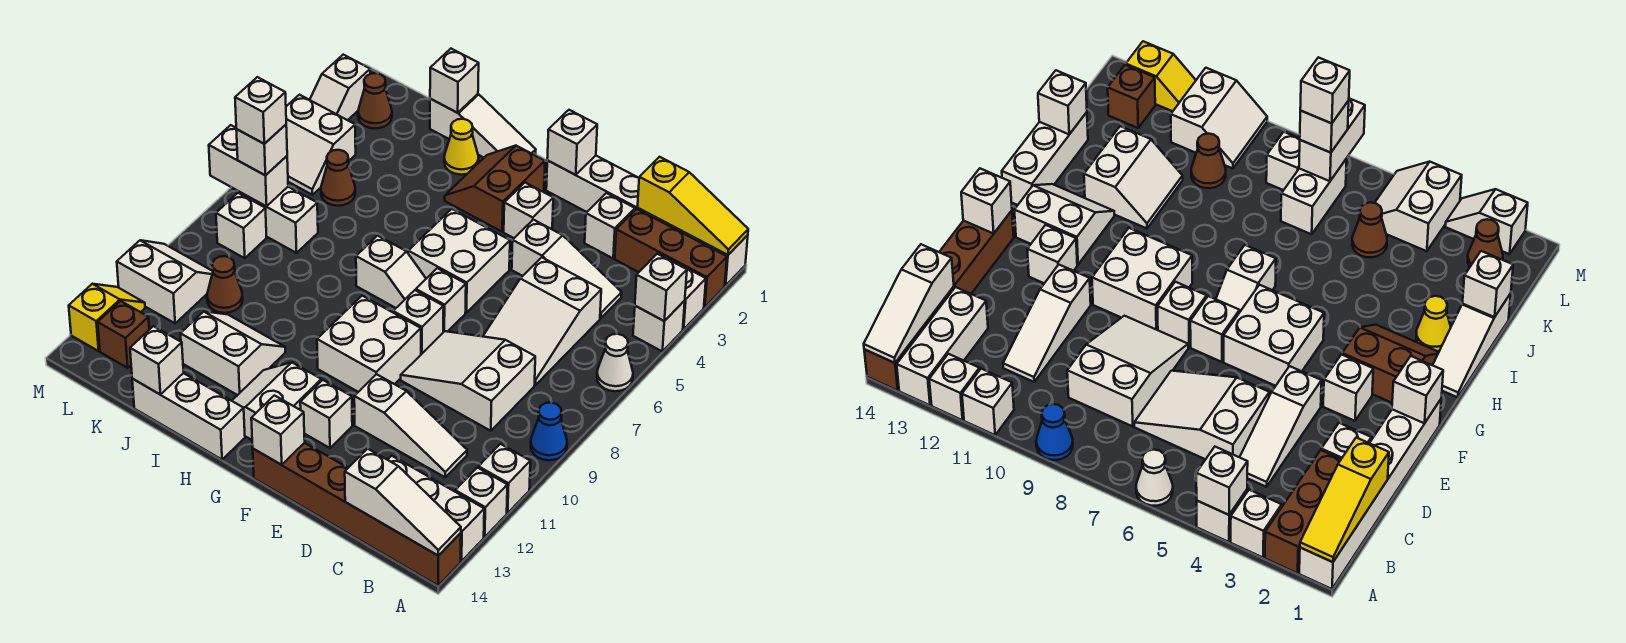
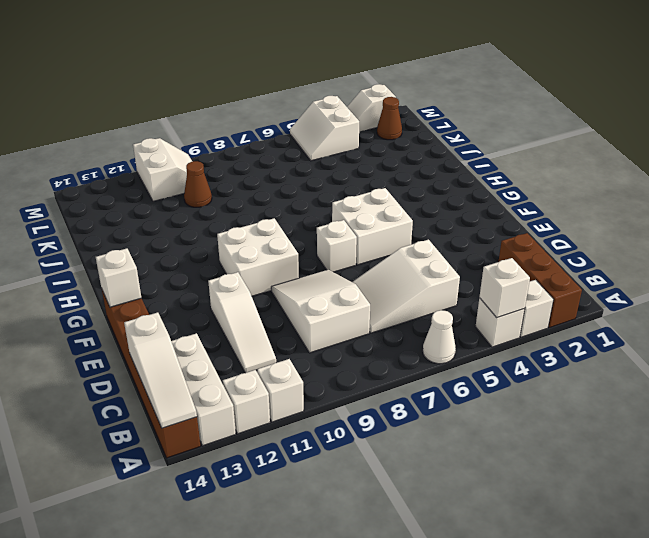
none -> white 1x6 brick [546,156,748,285]
none -> blue 1x1 cone [531,402,567,460]
none -> white 1x3 slope [512,220,622,318]
none -> white 1x1 brick [585,193,635,258]

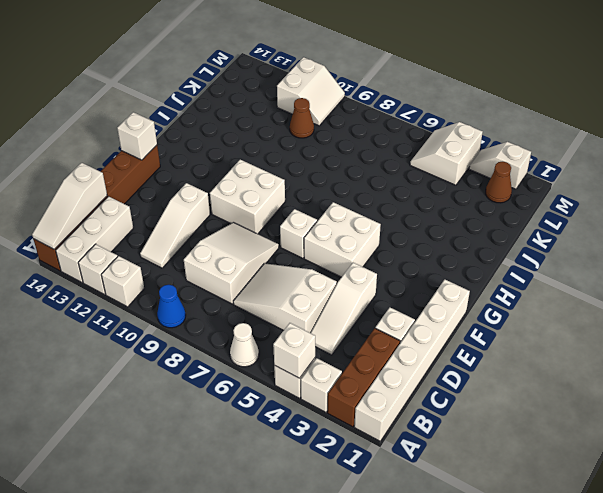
none -> white 1x1 brick [504,183,553,238]
none -> white 1x1 brick [393,290,444,354]
none -> white 1x1 brick [300,380,352,448]
none -> brown 2x2 slope [445,146,545,232]

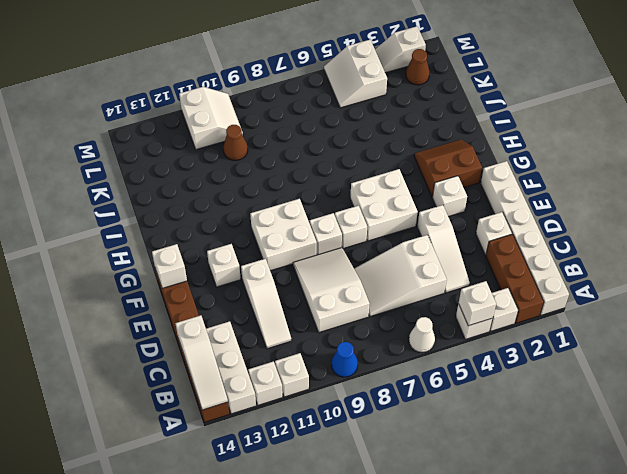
none -> white 1x2 slope [356,236,426,308]
none -> white 2x2 slope [232,362,321,440]
none -> white 1x3 slope [430,94,536,157]
none -> white 1x3 brick [132,373,245,460]

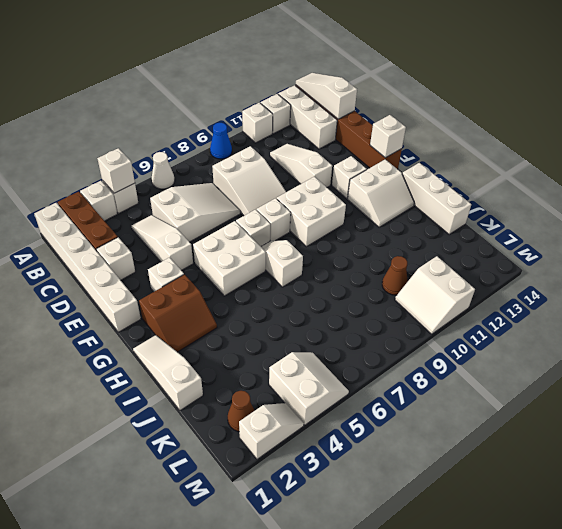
none -> yellow 1x1 cone [444,119,479,175]
none -> white 2x2 slope [181,312,285,395]
none -> brown 1x1 cone [321,150,355,206]
none -> white 1x2 brick [239,187,318,253]

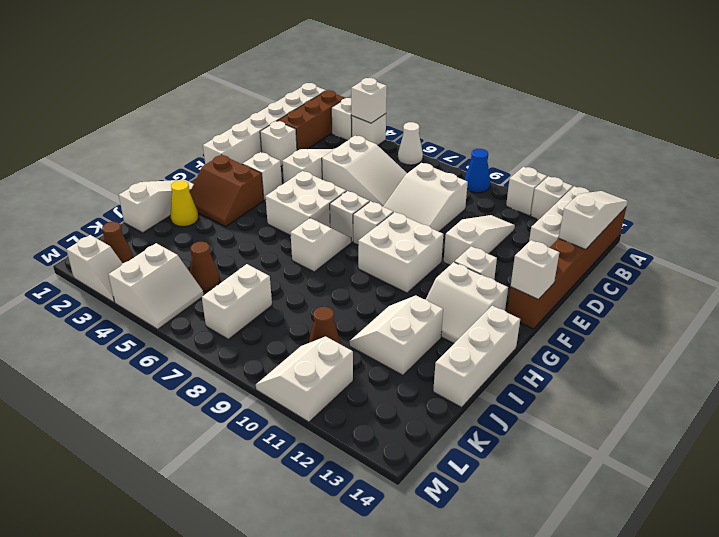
none -> white 1x1 brick [216,193,267,258]
none -> brown 1x1 brick [98,301,149,368]
none -> yellow 1x2 slope [69,284,145,351]
none -> yellow 1x3 slope [638,157,748,255]

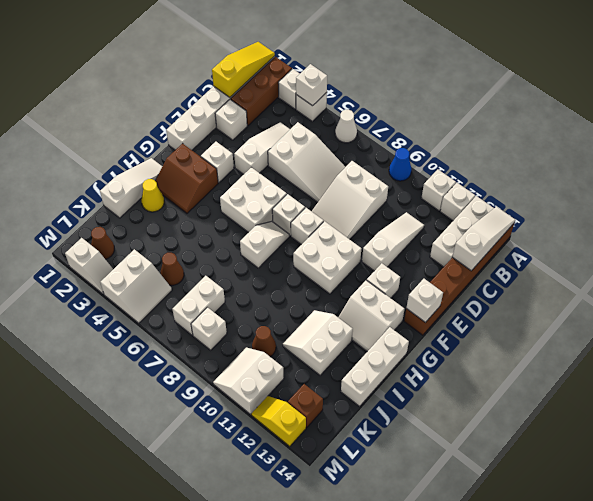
none -> white 1x1 brick [547,110,597,175]
none -> white 1x1 brick [430,49,479,113]
none -> white 1x1 brick [130,326,184,394]
none -> white 1x2 brick [209,125,288,207]

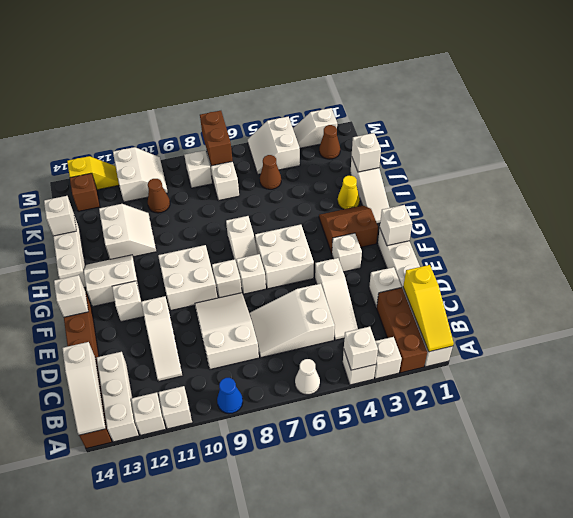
brown 1x2 brick [200,111,233,166] -> white 1x2 brick [209,125,288,207]
none -> white 1x1 brick [236,125,287,175]
none -> white 1x1 brick [235,77,286,144]

